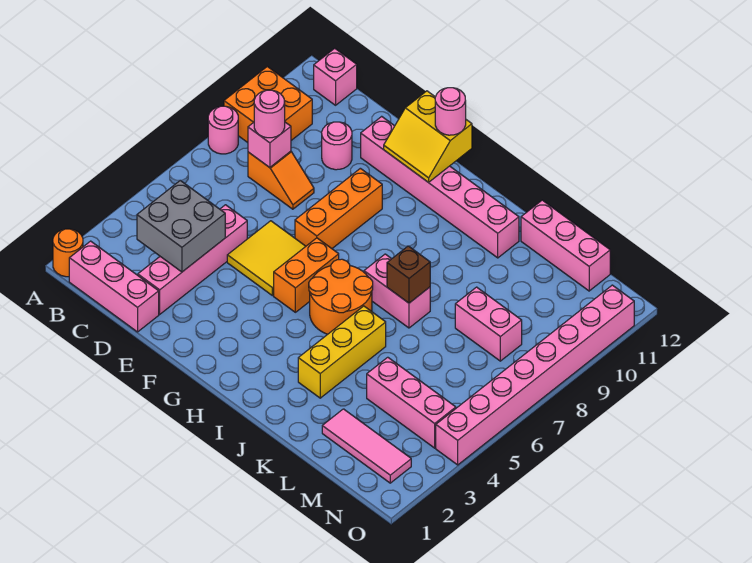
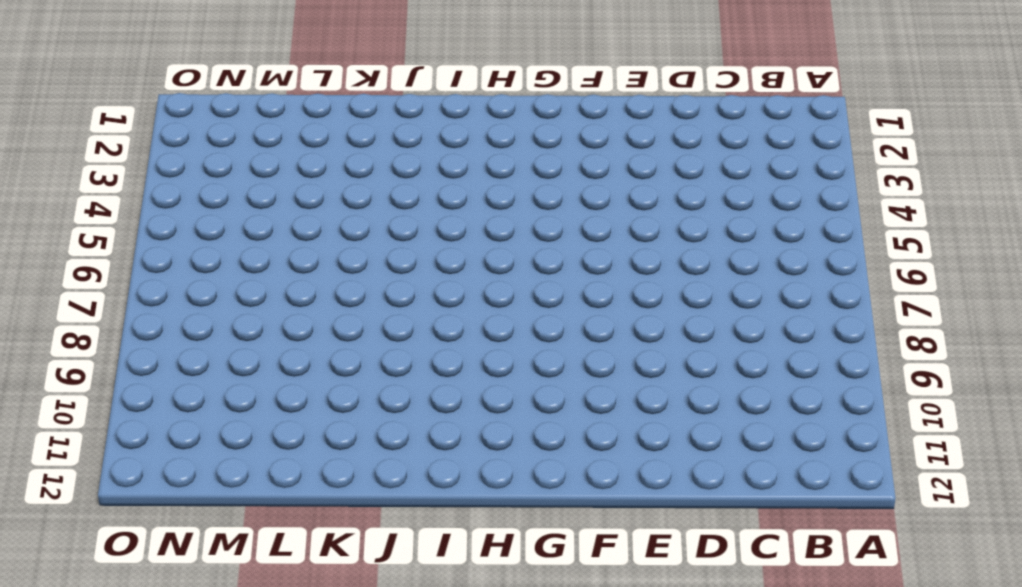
none -> orange 1x1 round brick [53,229,83,277]
none -> pink 1x1 round brick [208,106,238,154]
none -> orange 2x2 brick [224,67,312,143]

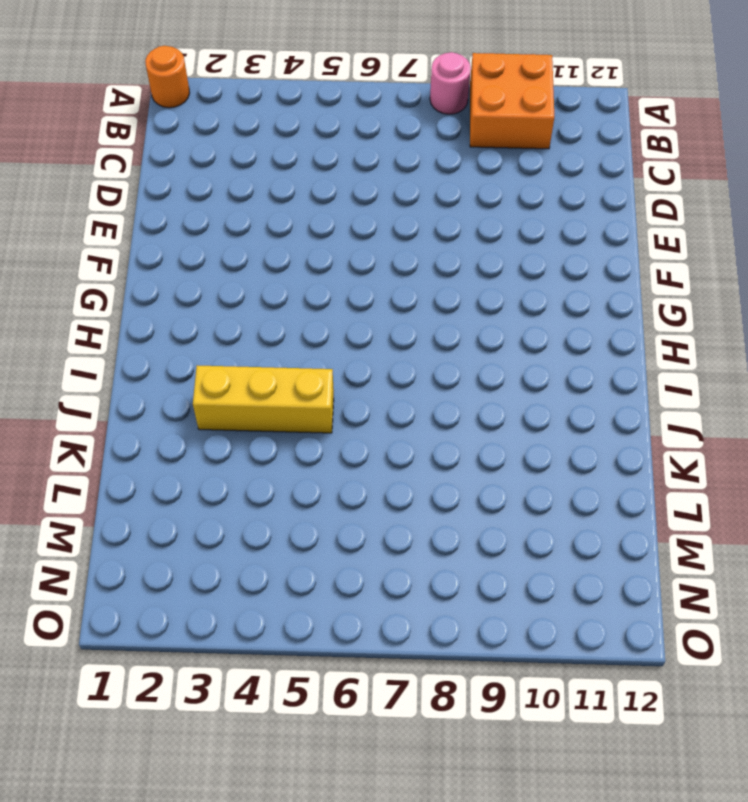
none -> pink 1x3 brick [69,241,159,332]
none -> pink 1x1 brick [314,48,357,105]
none -> orange 1x2 slope [248,151,314,209]

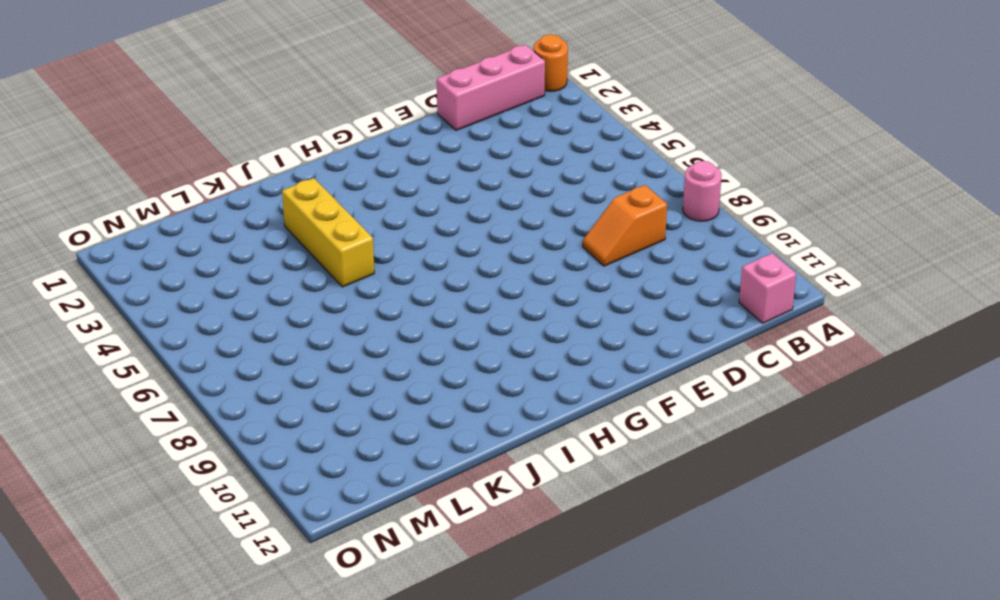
none -> orange 2x2 brick [224,67,312,143]
none -> pink 1x4 brick [138,205,247,314]
none -> pink 1x1 round brick [322,122,352,170]

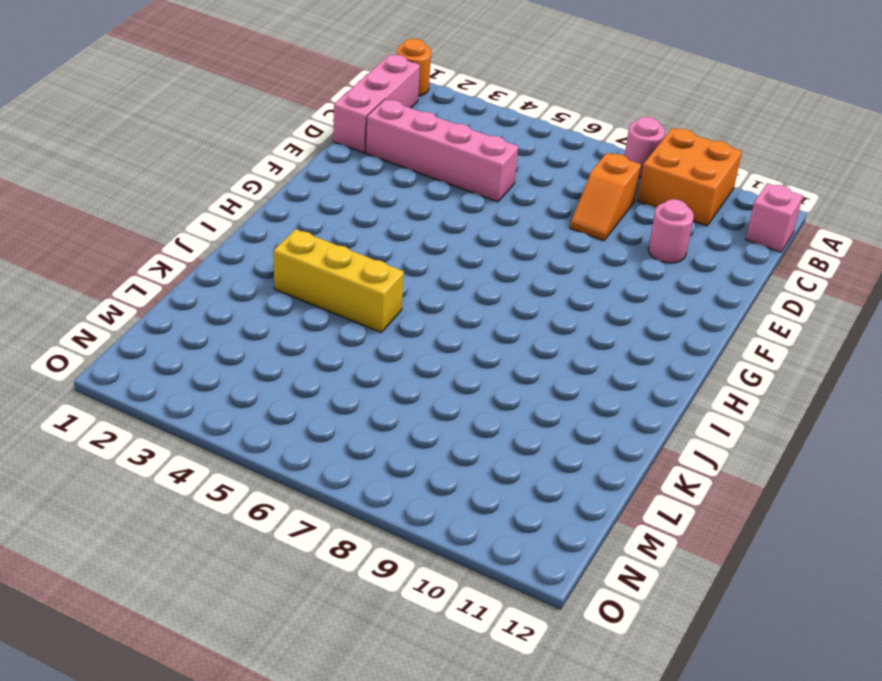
none -> yellow 2x2 tile [227,221,306,296]
none -> pink 1x6 brick [361,116,519,258]
none -> orange 1x3 brick [295,168,382,248]

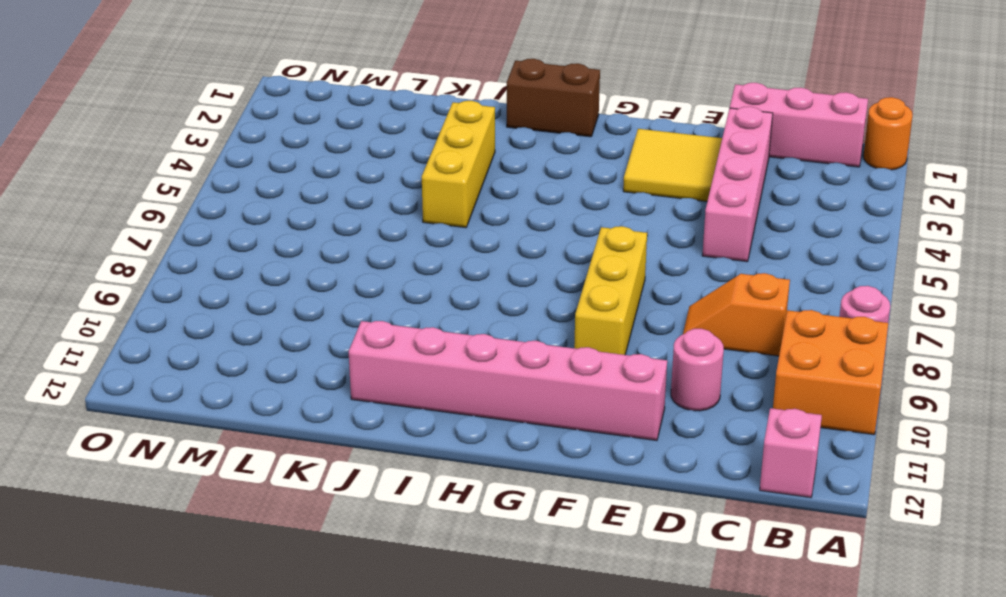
yellow 2x2 tile [623,129,722,201] -> yellow 2x2 tile moved to [227,221,306,296]
yellow 1x3 brick [574,226,647,355] -> orange 1x3 brick [295,168,382,248]
brown 1x2 brick [507,59,600,137] -> none
none -> orange 1x2 brick [274,238,339,312]
none -> orange 2x2 round brick [309,259,373,334]
none -> pink 1x2 brick [364,254,430,328]

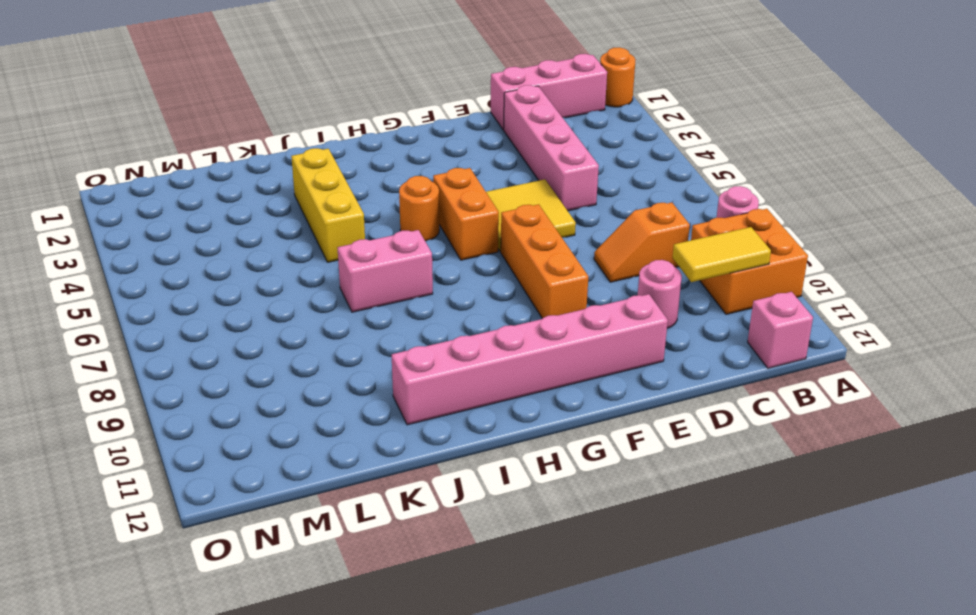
yellow 1x2 tile [673,227,771,282] -> none
orange 1x1 round brick [399,176,439,241] -> orange 2x2 round brick [309,259,373,334]
none -> pink 1x3 brick [521,200,610,291]
none -> pink 1x3 tile [322,409,411,483]
none -> pink 1x3 brick [367,357,456,448]

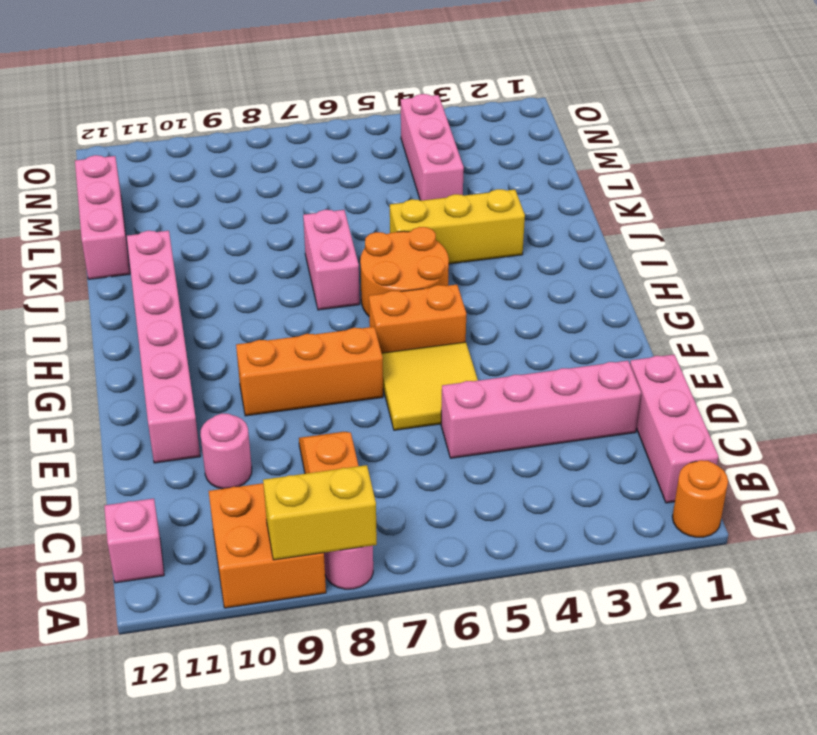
yellow 1x2 brick [263,465,377,560] -> none
none -> pink 1x3 tile [322,409,411,483]
none -> pink 1x2 brick [455,287,522,361]
none -> pink 1x8 brick [436,285,634,465]

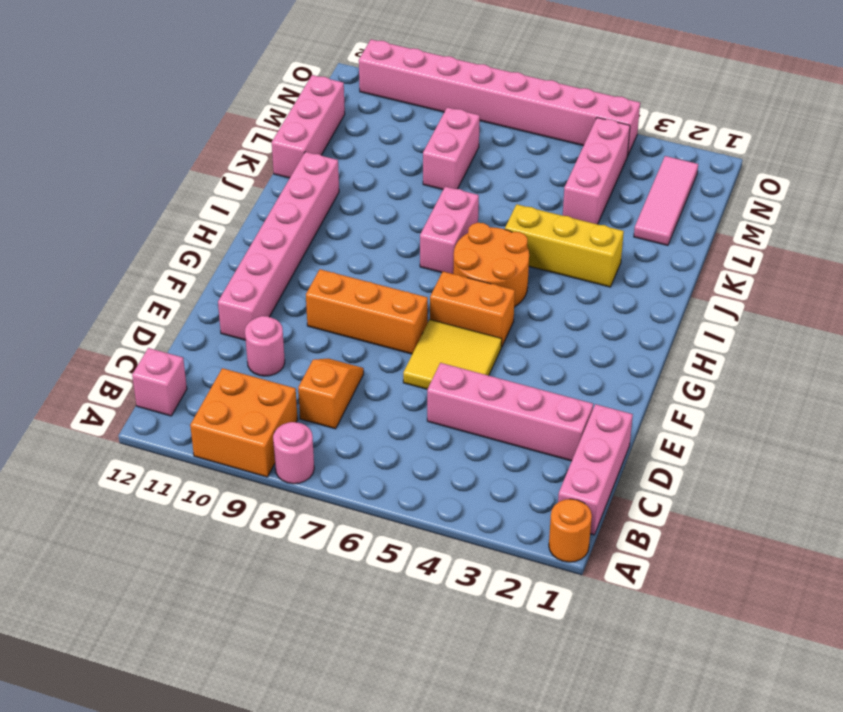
none -> grey 2x2 brick [137,180,225,272]
none -> pink 1x1 brick [248,122,291,168]
none -> yellow 2x2 slope [384,91,472,182]

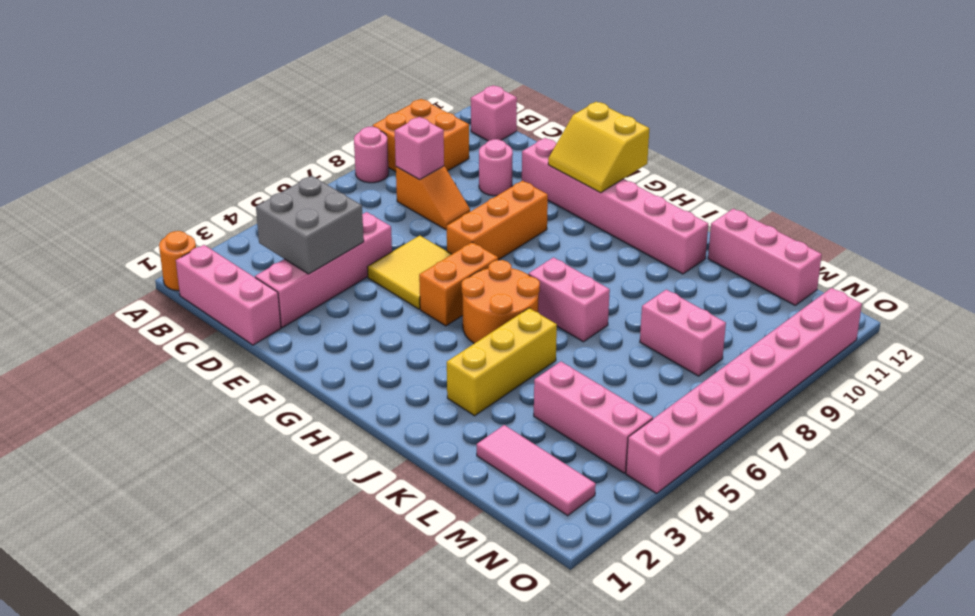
none -> brown 1x1 brick [387,246,430,303]
none -> pink 1x1 round brick [254,90,285,138]
none -> pink 1x1 round brick [435,88,466,135]

